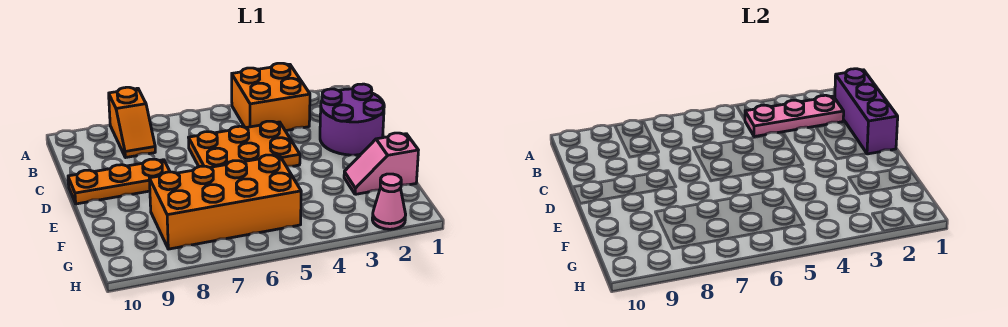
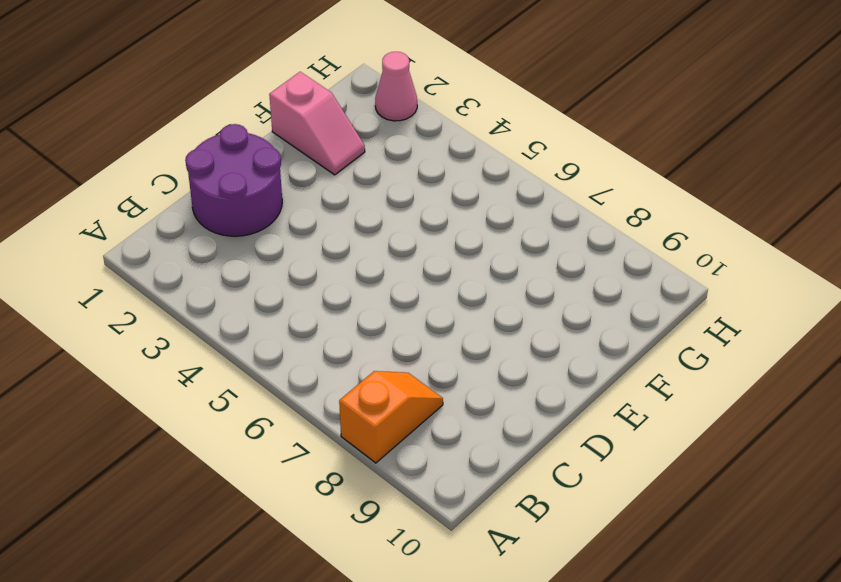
none -> orange 2x2 brick [232,63,310,131]
none -> orange 2x3 plate [189,121,300,167]

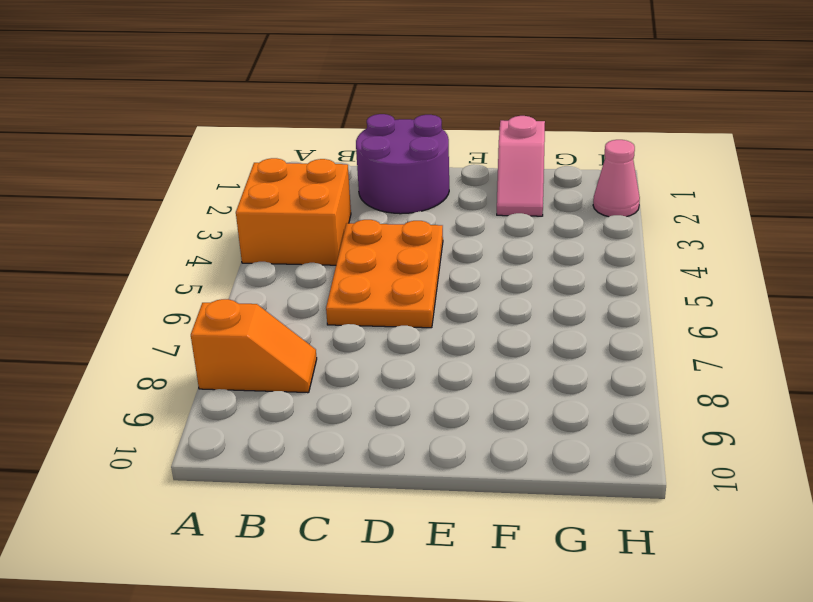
none -> orange 1x3 plate [68,159,170,204]
none -> orange 2x4 brick [149,155,301,249]

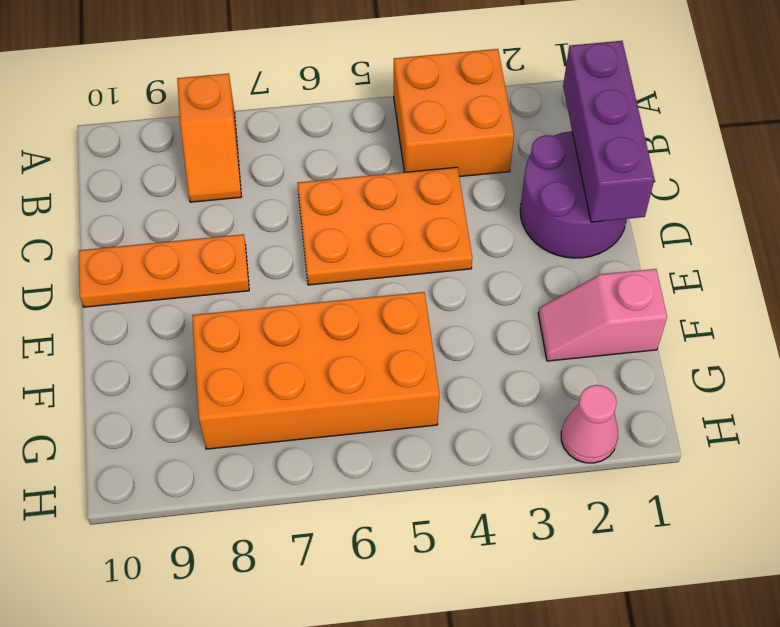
none -> pink 1x3 plate [745,95,844,137]

